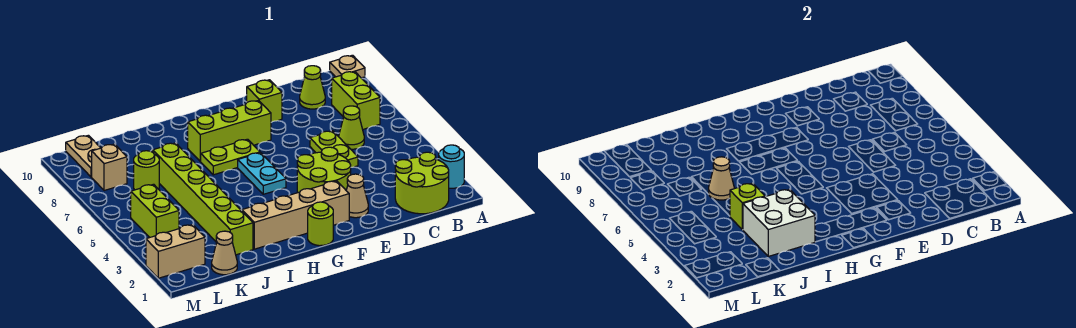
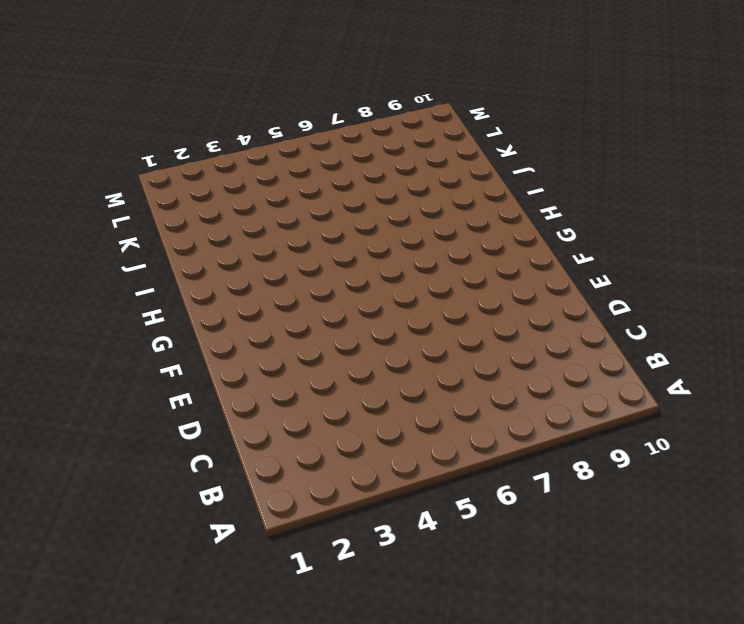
none -> cyan 1x1 round brick [439,145,464,188]
none -> tan 1x1 plate [330,55,365,78]
none -> lime 2x2 round brick [395,152,449,214]

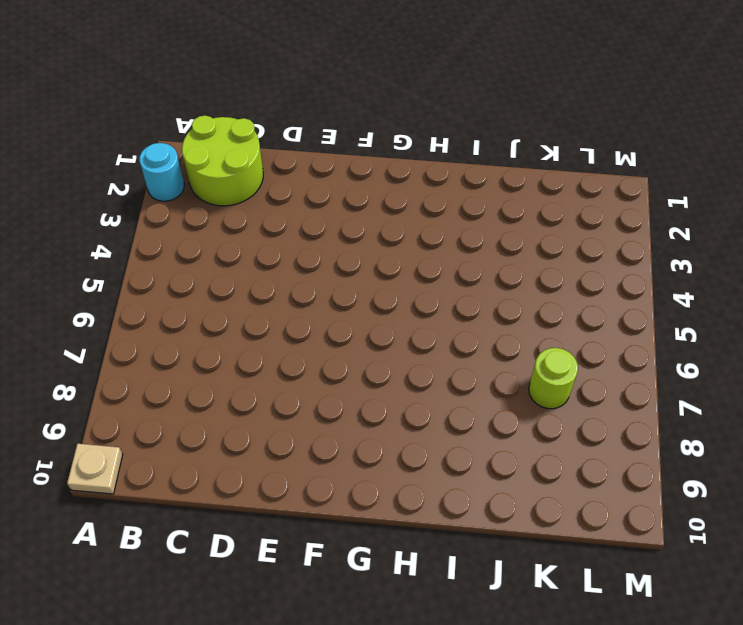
none -> lime 1x2 brick [332,71,380,129]
none -> lime 1x1 cone [339,106,364,149]
none -> lime 1x1 cone [300,66,325,109]

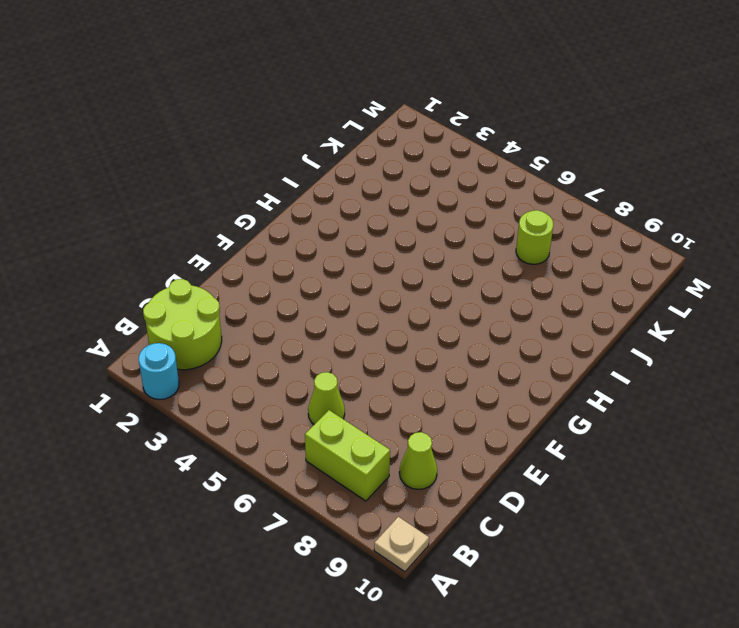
none -> lime 1x2 plate [310,131,358,167]
none -> tan 1x1 cone [346,174,368,218]
none -> lime 2x2 round brick [297,147,351,193]

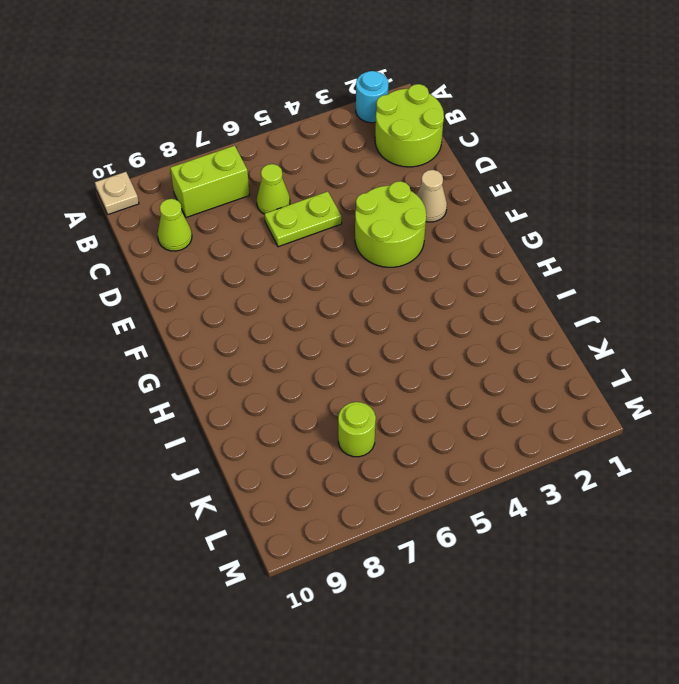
none -> lime 1x1 brick [247,80,282,122]
none -> tan 1x4 brick [242,181,349,249]
none -> lime 1x3 brick [188,101,271,161]

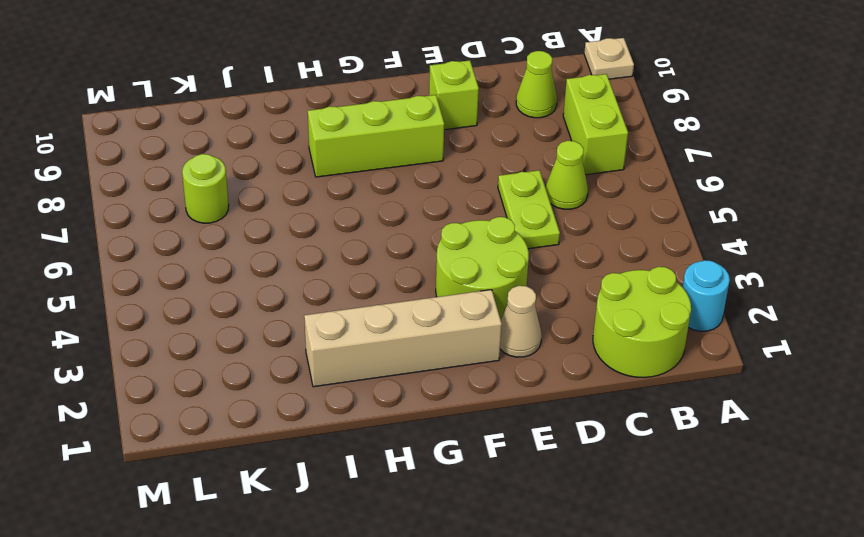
none -> lime 1x1 round brick [308,202,333,246]
none -> cyan 1x2 plate [238,153,286,194]
none -> lime 1x2 plate [201,139,260,175]

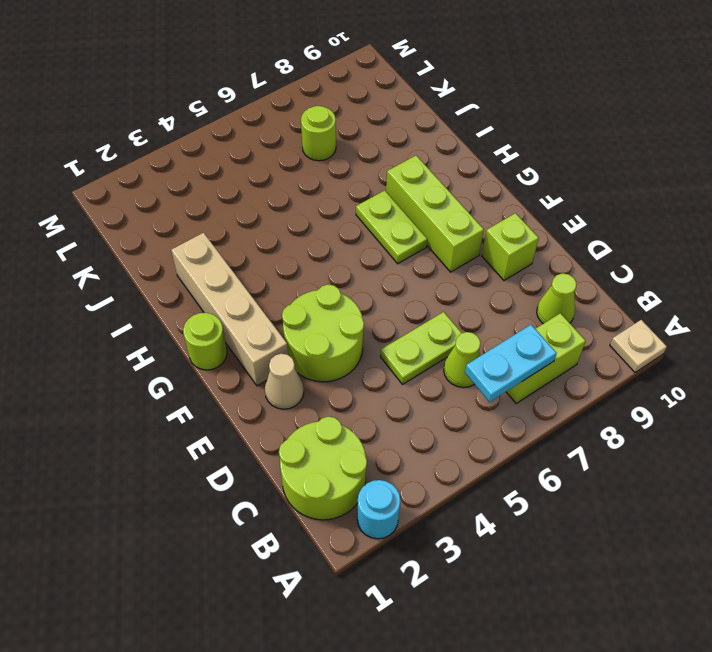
cyan 1x2 plate [465,325,556,402] -> cyan 1x2 plate moved to [238,153,286,194]
none -> lime 1x6 brick [153,143,253,255]
none -> tan 1x1 cone [212,231,237,275]
none -> tan 1x2 brick [146,225,205,278]

